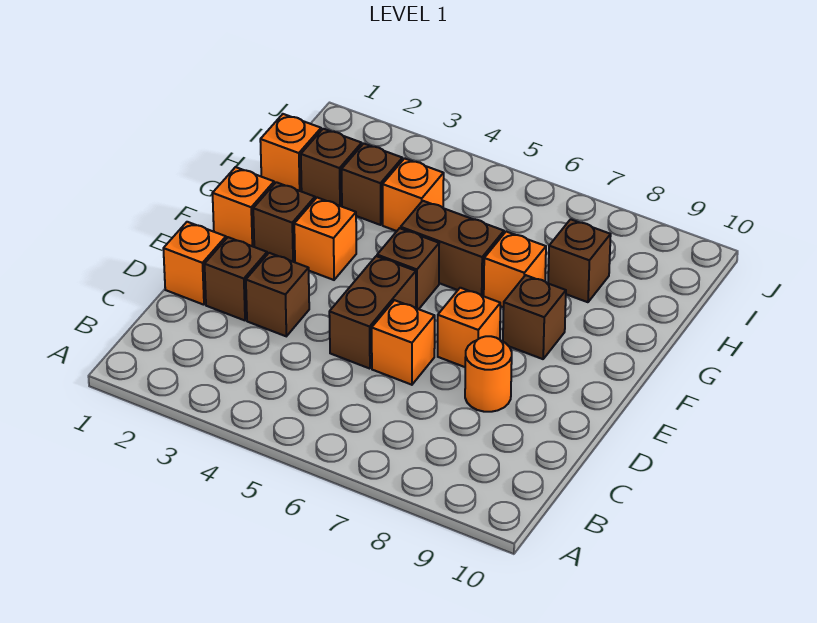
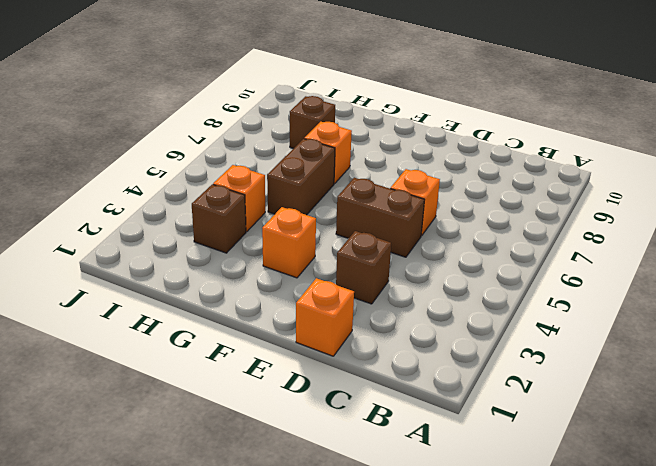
none -> brown 1x1 brick [205,237,267,320]
none -> orange 1x1 round brick [465,336,512,412]
none -> orange 1x1 brick [438,288,500,367]

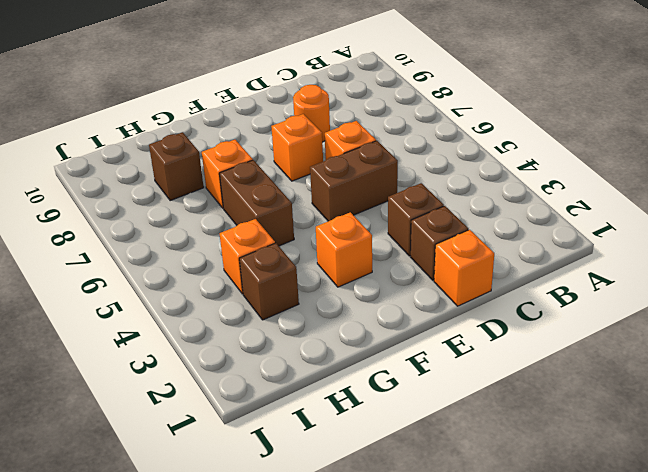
none -> orange 1x1 brick [213,167,274,247]
none -> brown 1x1 brick [253,182,315,262]
none -> brown 1x1 brick [377,228,439,309]

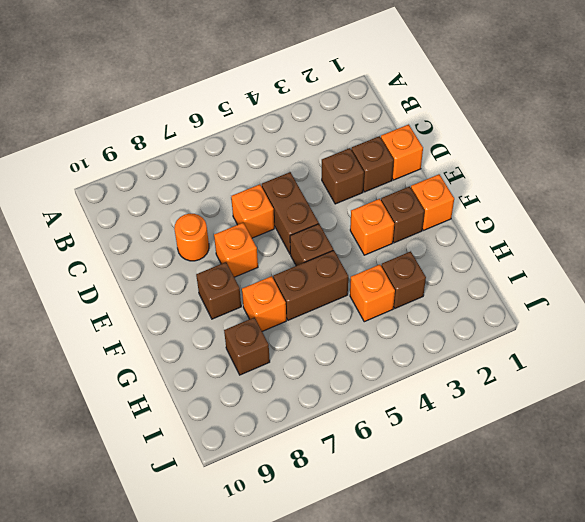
none -> orange 1x1 brick [260,114,321,191]
none -> brown 1x1 brick [301,129,362,207]

